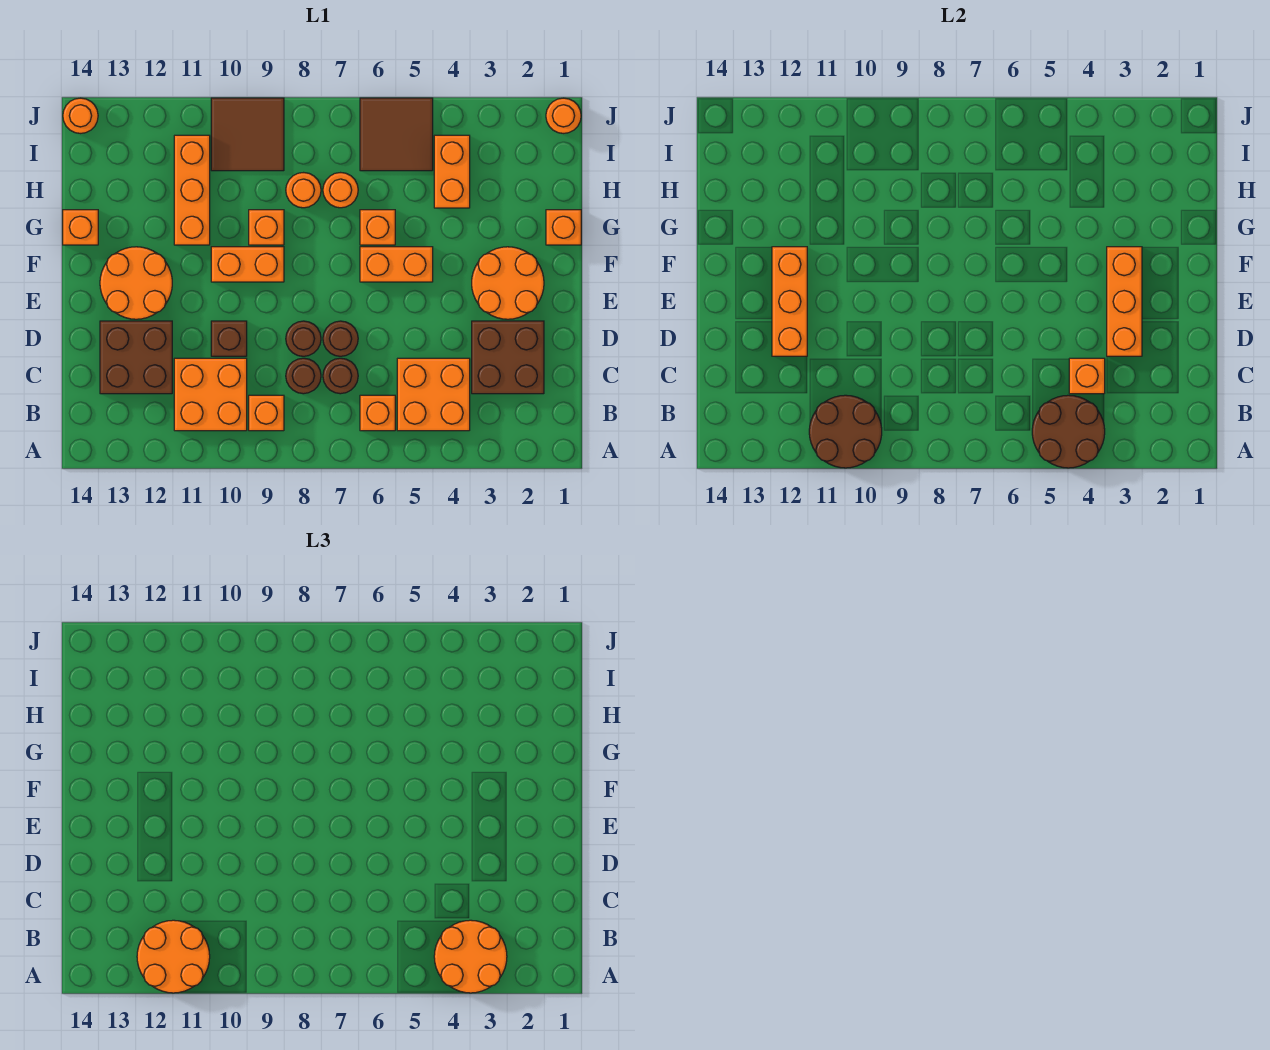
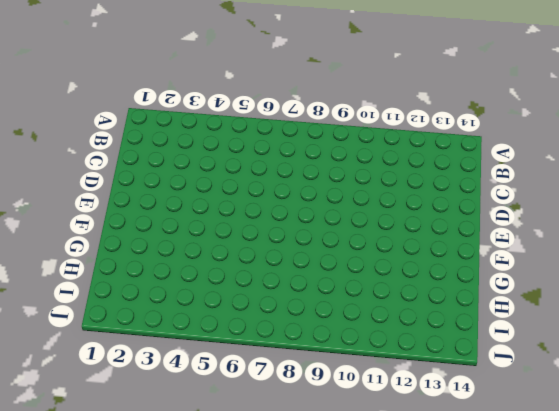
none -> orange 2x2 brick [397,358,470,431]
none -> orange 1x1 brick [360,395,395,431]
none -> orange 1x1 brick [249,395,284,431]
none -> orange 2x2 brick [174,358,247,431]

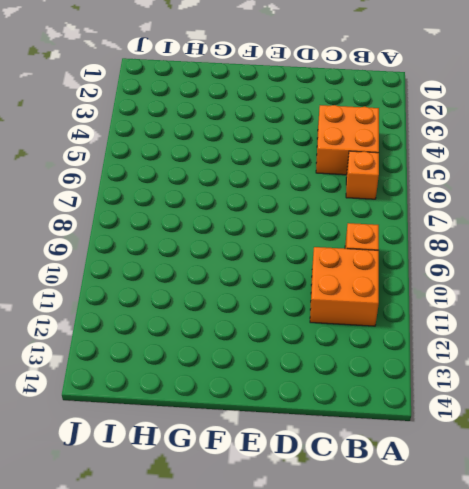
none -> brown 2x2 brick [472,321,544,394]
none -> brown 1x1 round brick [323,358,358,394]
none -> brown 1x1 round brick [286,358,321,394]
none -> brown 2x2 brick [100,321,172,394]

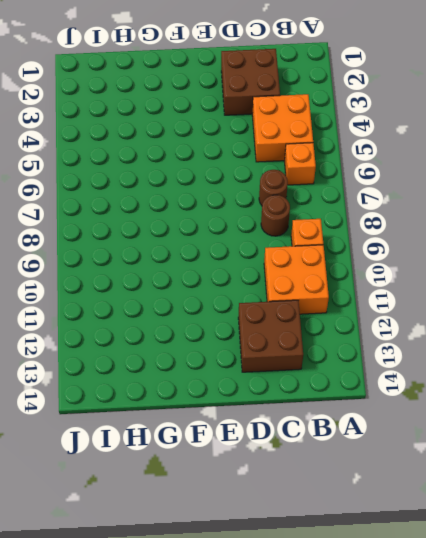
none -> brown 1x1 round brick [323,321,358,356]
none -> brown 1x1 round brick [286,321,321,356]
none -> brown 1x1 brick [211,321,247,356]
none -> orange 2x2 round brick [472,247,544,319]

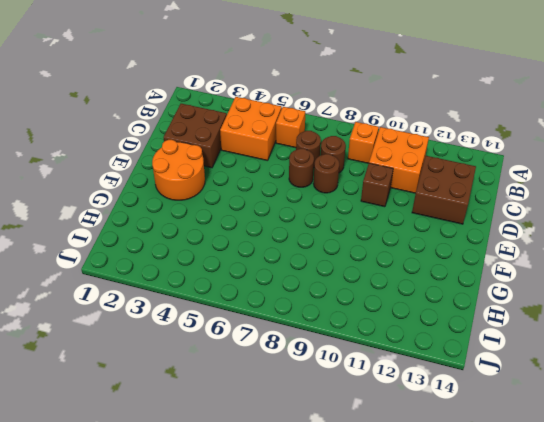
none -> orange 2x2 round brick [100,247,172,319]
none -> orange 1x2 brick [360,247,433,282]
none -> orange 1x2 brick [211,247,284,282]
none -> orange 1x1 brick [546,210,581,245]

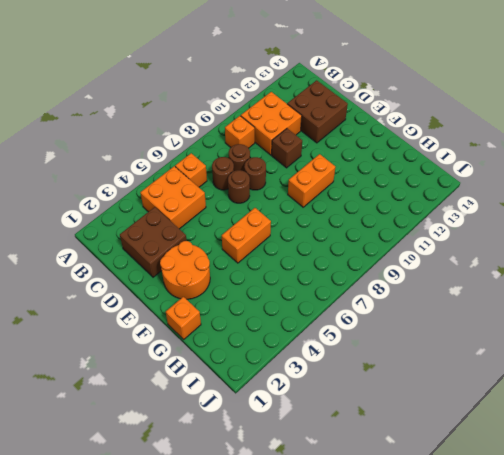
none -> orange 2x2 round brick [100,247,172,319]
none -> orange 1x1 brick [360,210,395,245]
none -> orange 1x1 brick [249,210,284,245]
none -> orange 1x3 brick [174,135,210,245]

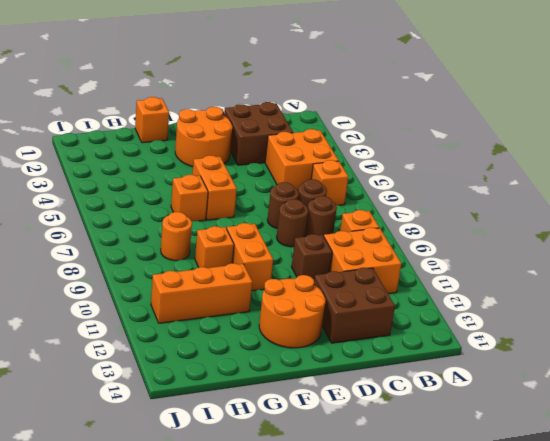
none -> orange 1x1 brick [63,210,98,245]
none -> orange 1x2 brick [434,135,470,208]
none -> orange 1x1 round brick [323,173,358,208]
none -> brown 2x2 tile [360,98,433,171]

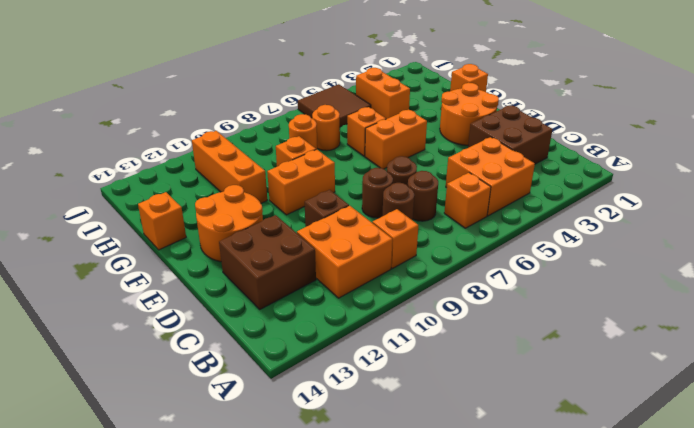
none -> brown 2x2 tile [211,98,284,171]
none -> orange 1x1 round brick [546,98,581,133]
none -> orange 1x1 round brick [63,98,98,133]
none -> brown 2x2 round brick [1032,395,1105,468]

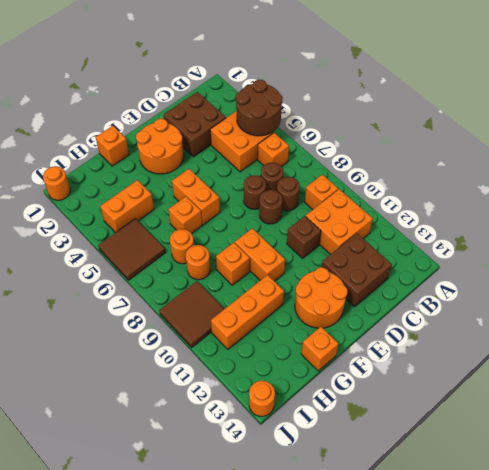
none -> brown 2x2 round brick [809,395,882,468]
none -> orange 1x1 brick [1069,358,1105,394]
none -> orange 1x3 brick [1107,247,1142,356]
none -> orange 1x3 brick [772,247,807,356]

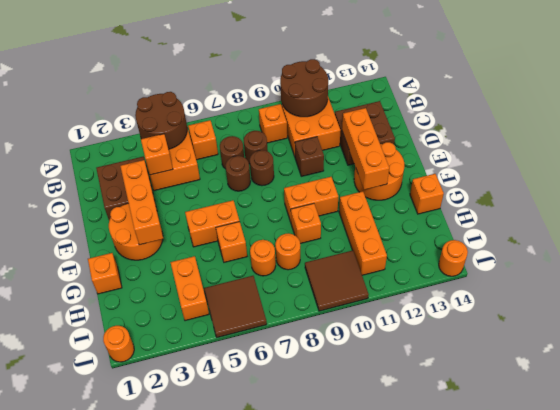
none -> orange 2x2 round brick [434,920,507,993]
none -> orange 2x2 round brick [137,920,210,993]

